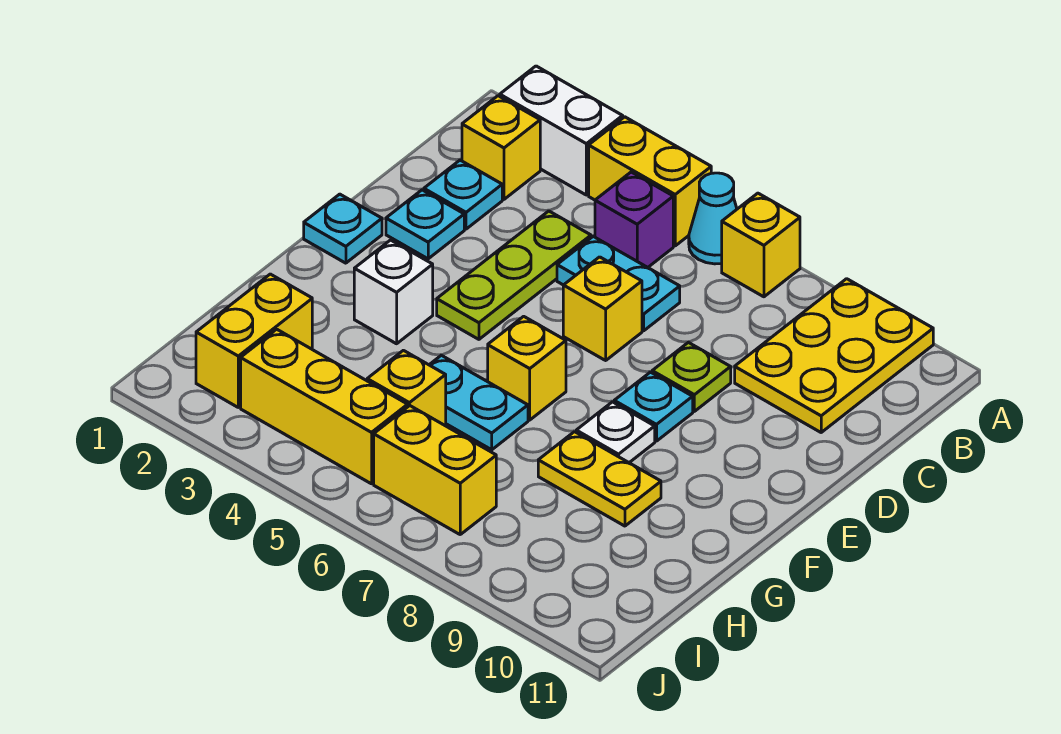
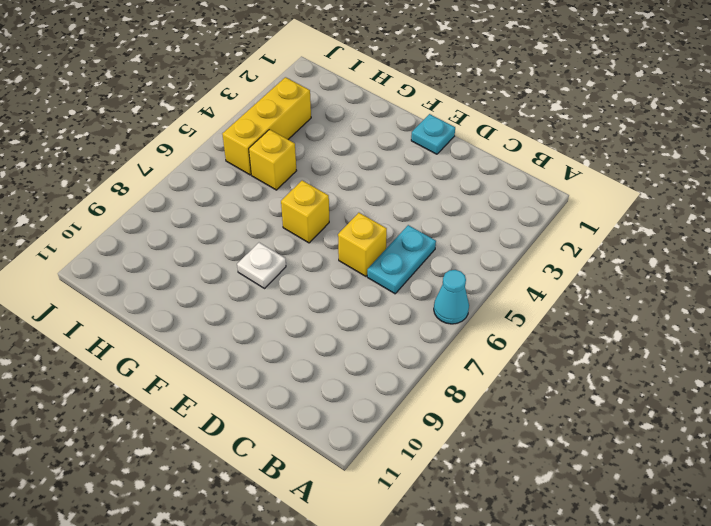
none -> white 1x2 brick [500,66,623,195]
none -> yellow 1x2 brick [589,117,711,246]
none -> yellow 1x1 brick [722,193,800,297]

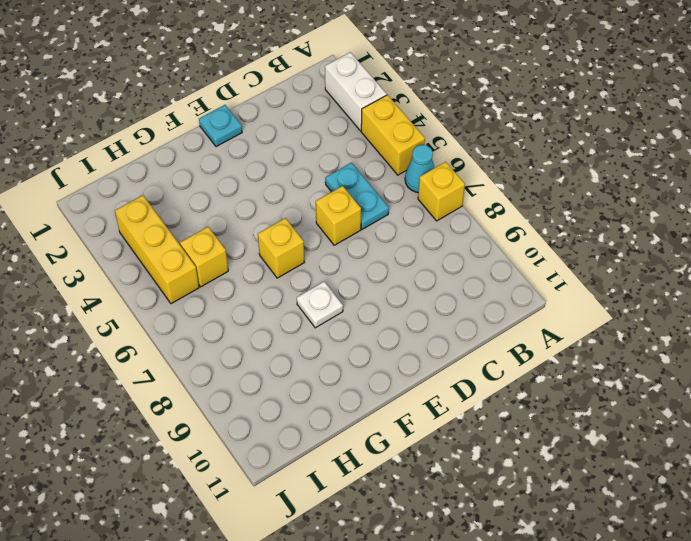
none -> yellow 2x3 plate [735,279,933,432]
none -> yellow 1x1 brick [462,96,540,199]
none -> purple 1x1 brick [595,172,673,267]

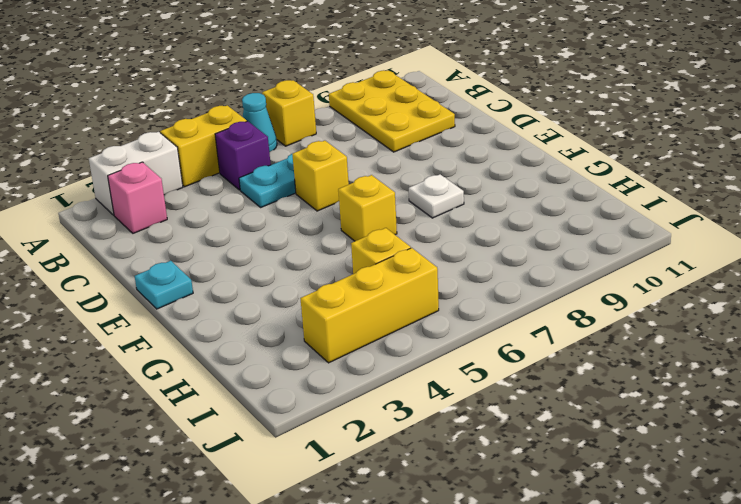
pink 1x1 brick [108,162,167,233] -> yellow 1x1 brick [462,96,540,199]
none -> cyan 1x1 plate [424,160,502,229]
none -> lime 1x3 plate [437,211,591,339]
none -> cyan 1x1 plate [386,190,464,259]

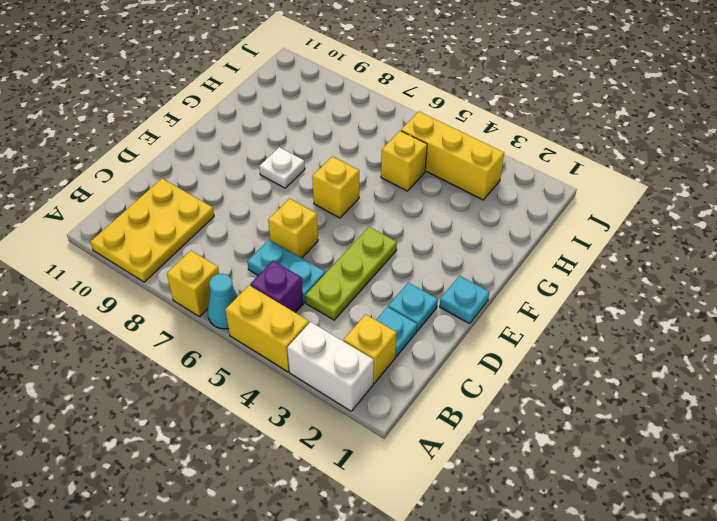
none -> lime 1x1 plate [652,342,731,411]
none -> cyan 1x1 plate [614,372,693,441]
none -> white 1x1 brick [354,240,433,344]

